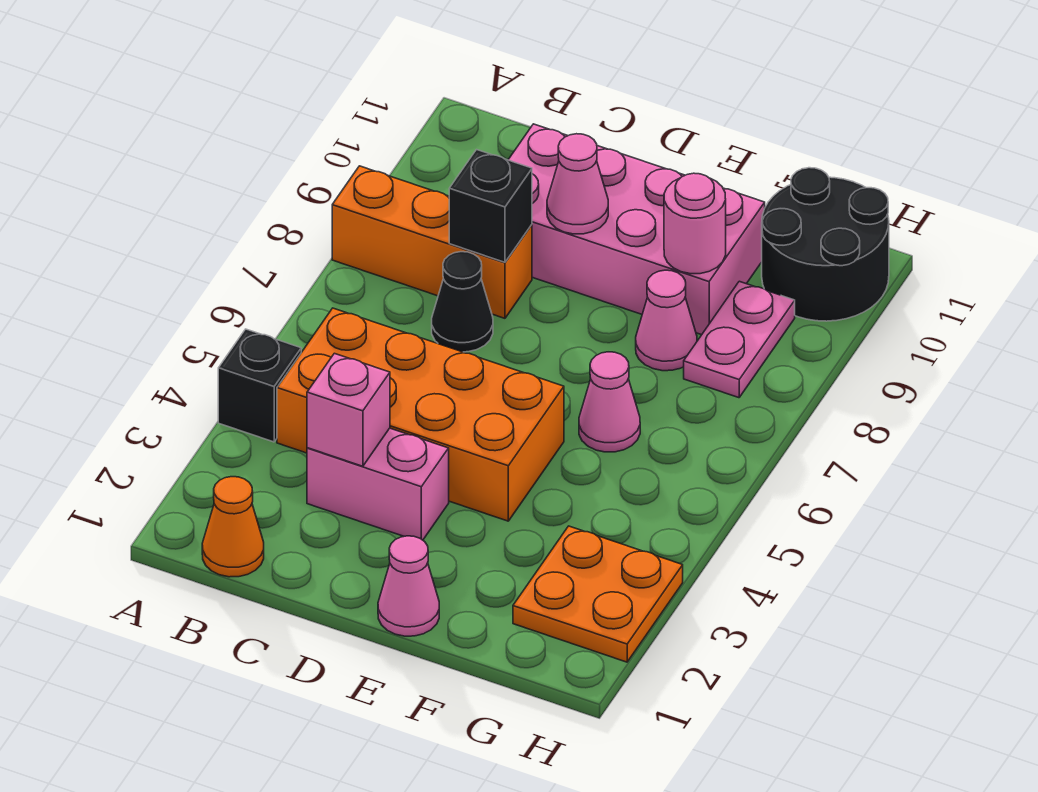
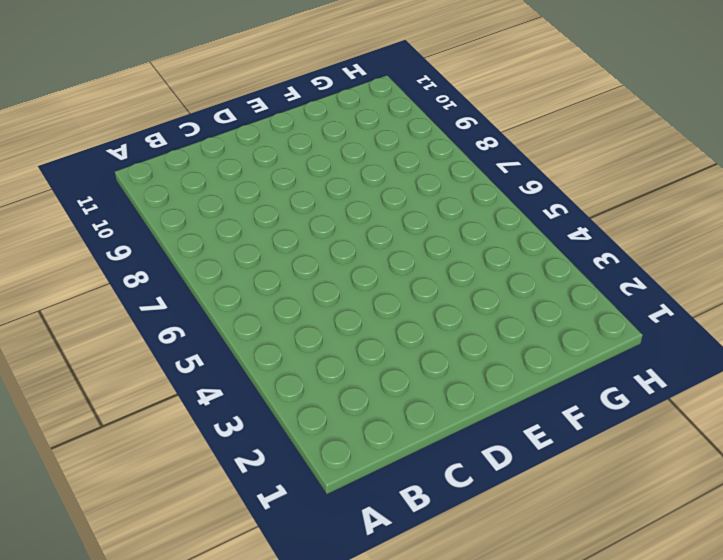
none -> black 1x1 brick [218,329,301,442]
none -> orange 1x3 brick [332,166,532,318]
none -> orange 1x1 cone [202,477,264,577]

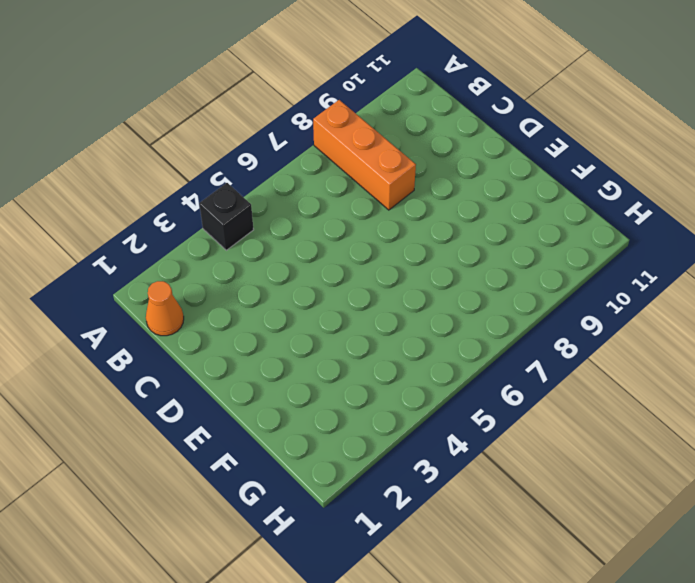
none -> orange 2x4 brick [277,308,564,521]
none -> pink 1x2 brick [307,428,449,540]
none -> black 1x1 cone [432,252,493,352]

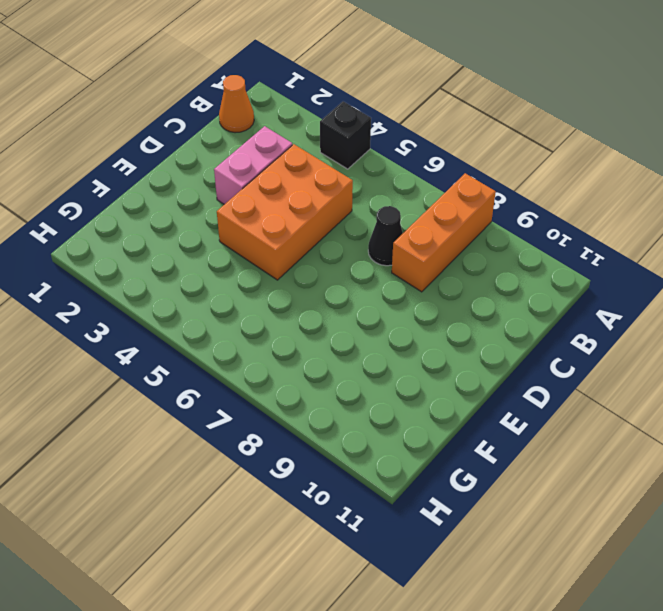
orange 2x3 brick [217,144,353,280] -> orange 2x4 brick [277,308,564,521]
none -> pink 2x4 brick [508,124,765,335]
none -> pink 1x1 cone [378,536,439,636]
none -> pink 1x1 cone [579,352,640,452]

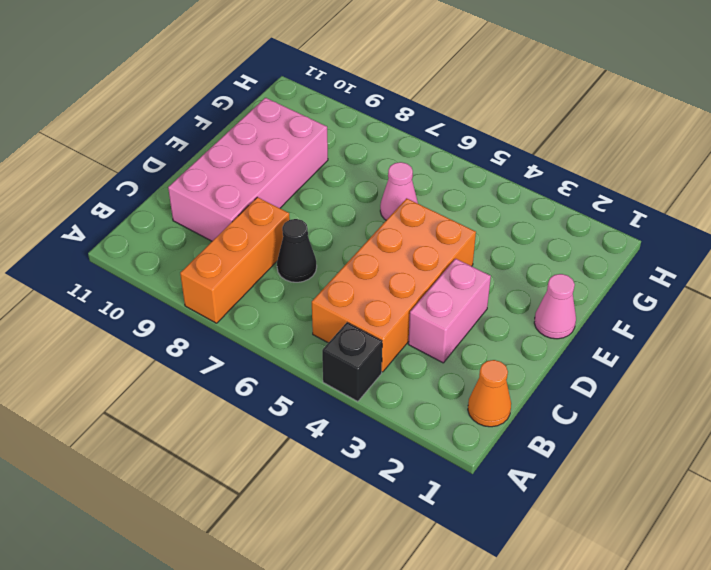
none -> pink 1x1 cone [636,270,697,371]
none -> orange 2x2 plate [513,526,683,662]
none -> pink 1x2 plate [684,281,795,398]

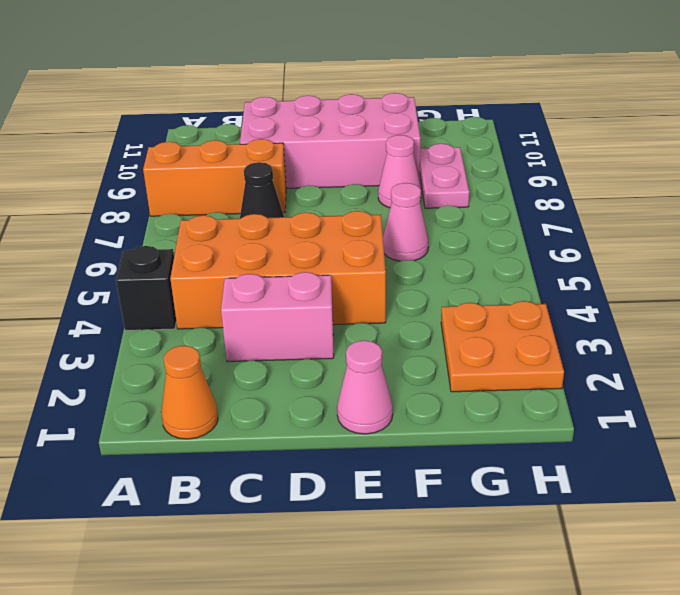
none -> black 2x2 round brick [762,168,889,321]
none -> pink 1x1 brick [307,353,390,466]
none -> black 1x1 brick [449,150,532,262]

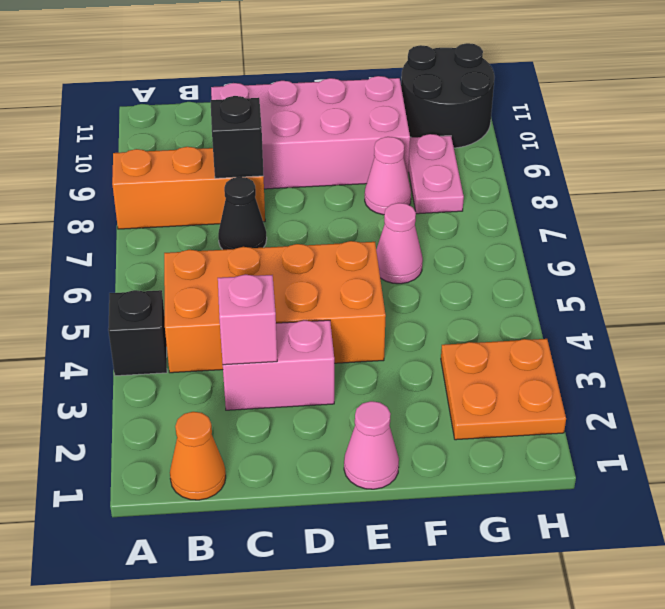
none -> pink 1x1 cone [547,134,608,234]
none -> pink 1x1 round brick [664,173,726,274]

